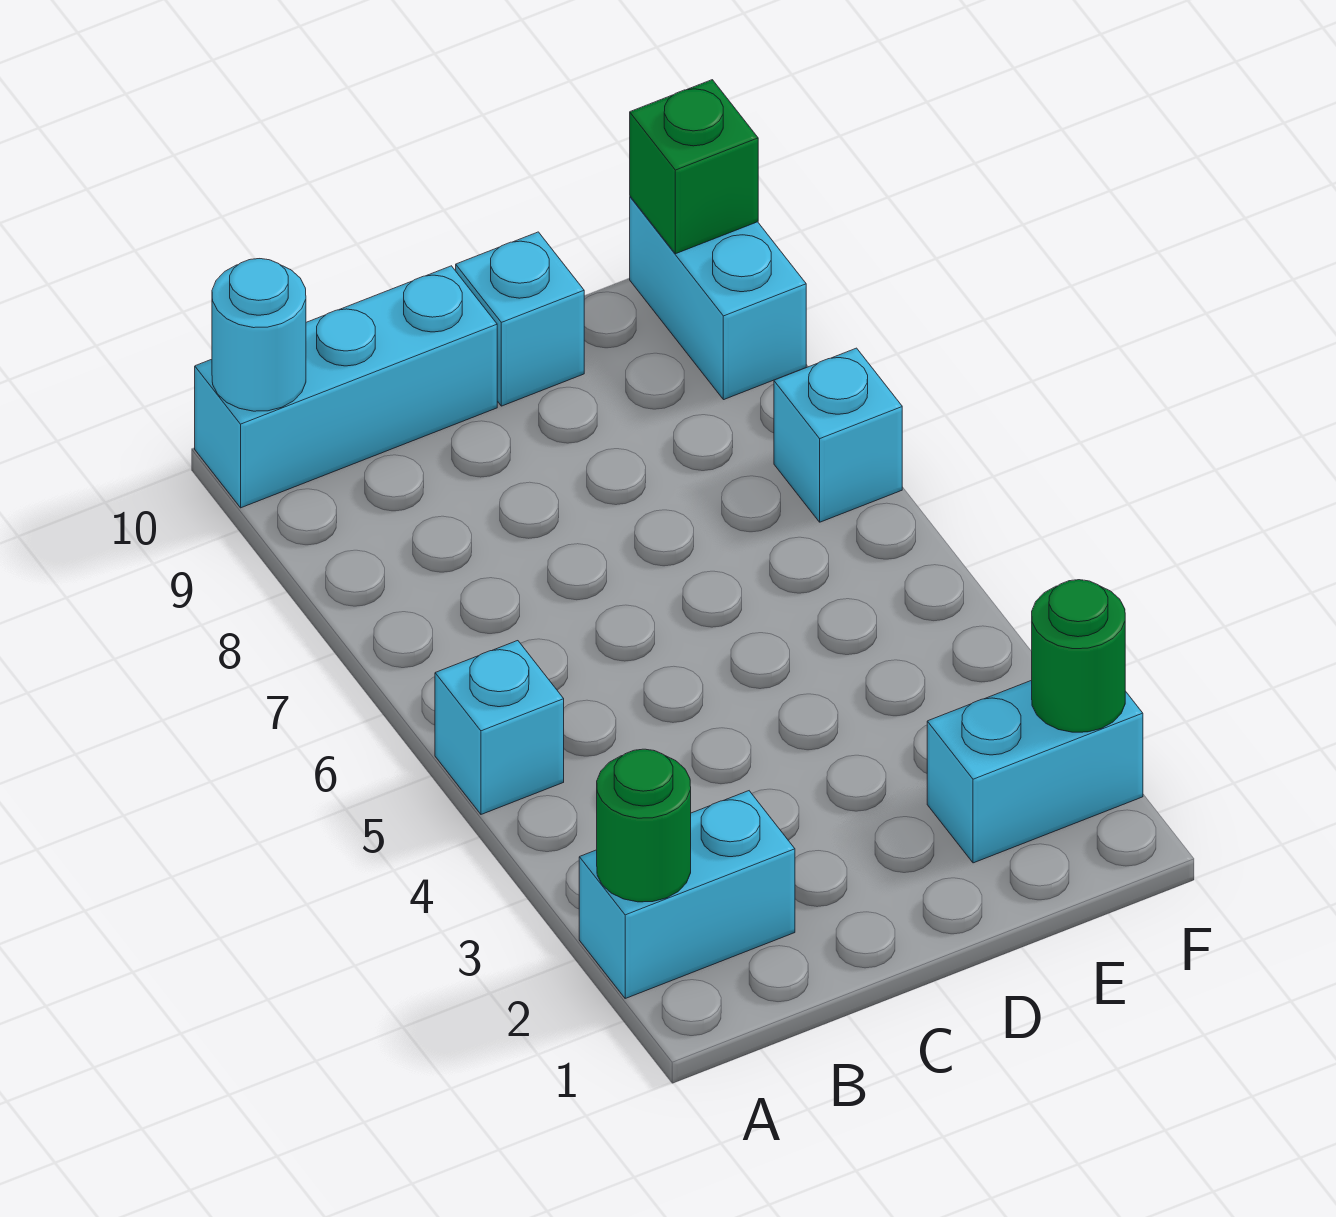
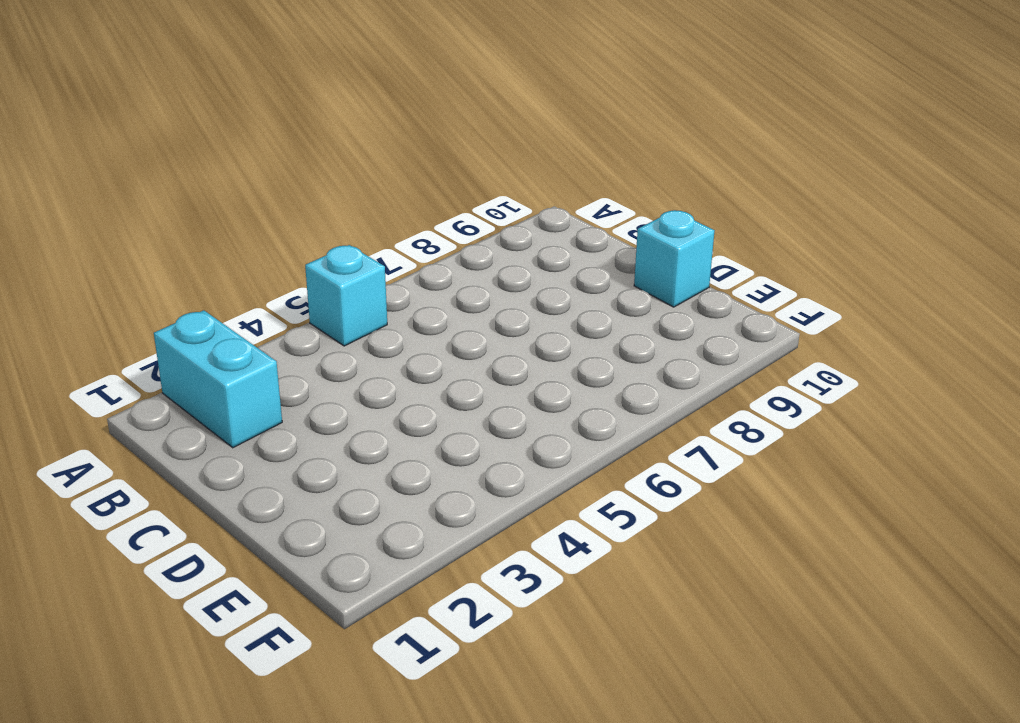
none -> cyan 1x3 brick [195,266,497,508]
none -> cyan 1x2 brick [927,680,1143,863]

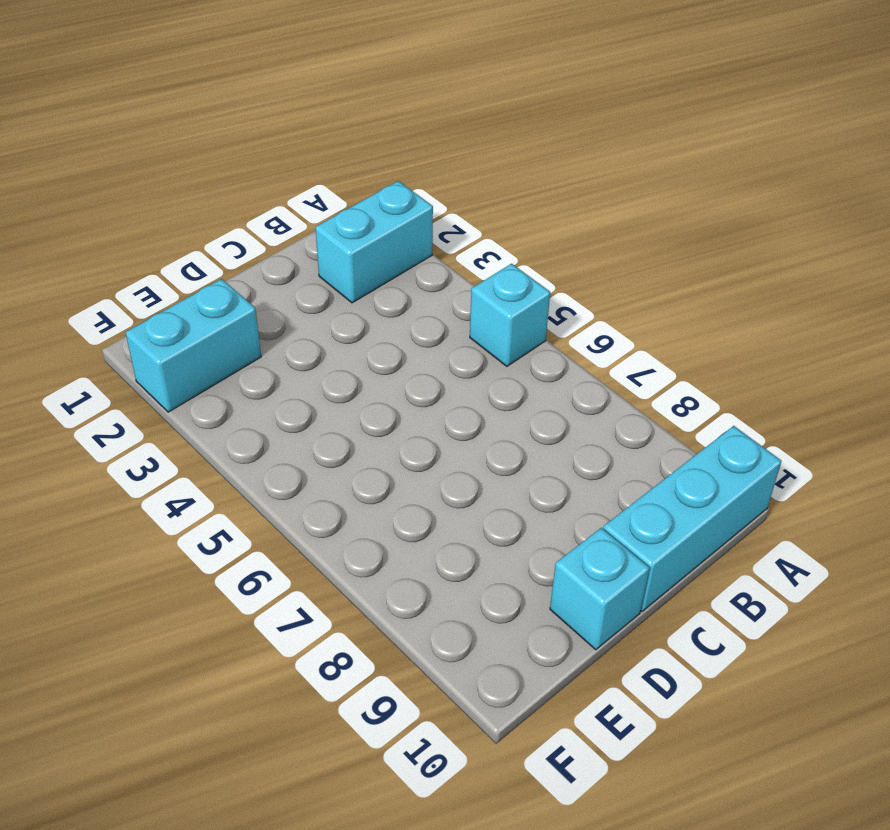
none -> cyan 1x1 brick [774,348,902,522]
none -> cyan 1x2 brick [630,197,806,400]

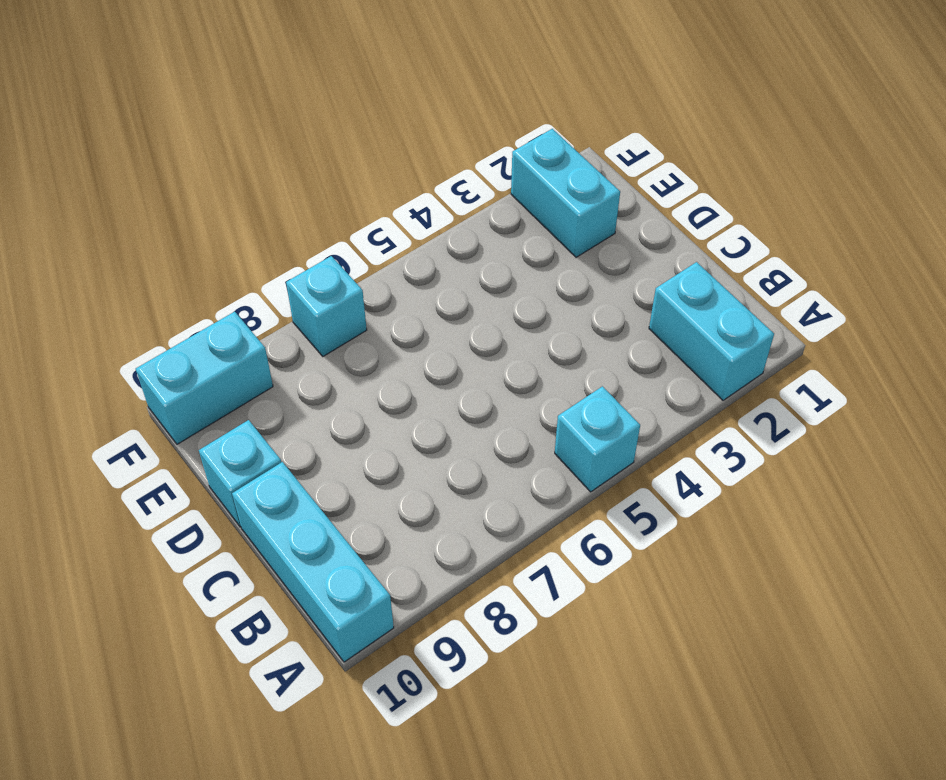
none -> green 1x1 round brick [597,749,691,902]
none -> cyan 1x1 round brick [212,259,306,411]

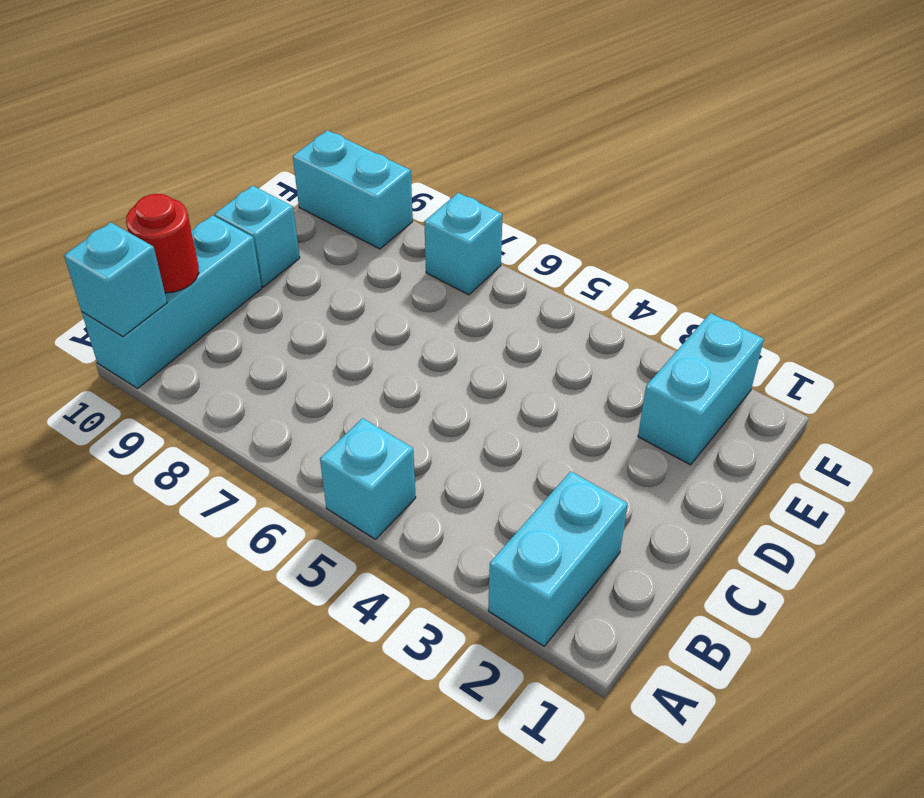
cyan 1x1 brick [64,222,167,337] -> cyan 1x1 round brick [212,259,306,411]
red 1x1 round brick [126,194,199,293] -> none
none -> green 1x1 round brick [597,749,691,902]
none -> green 1x1 round brick [1032,580,1125,732]

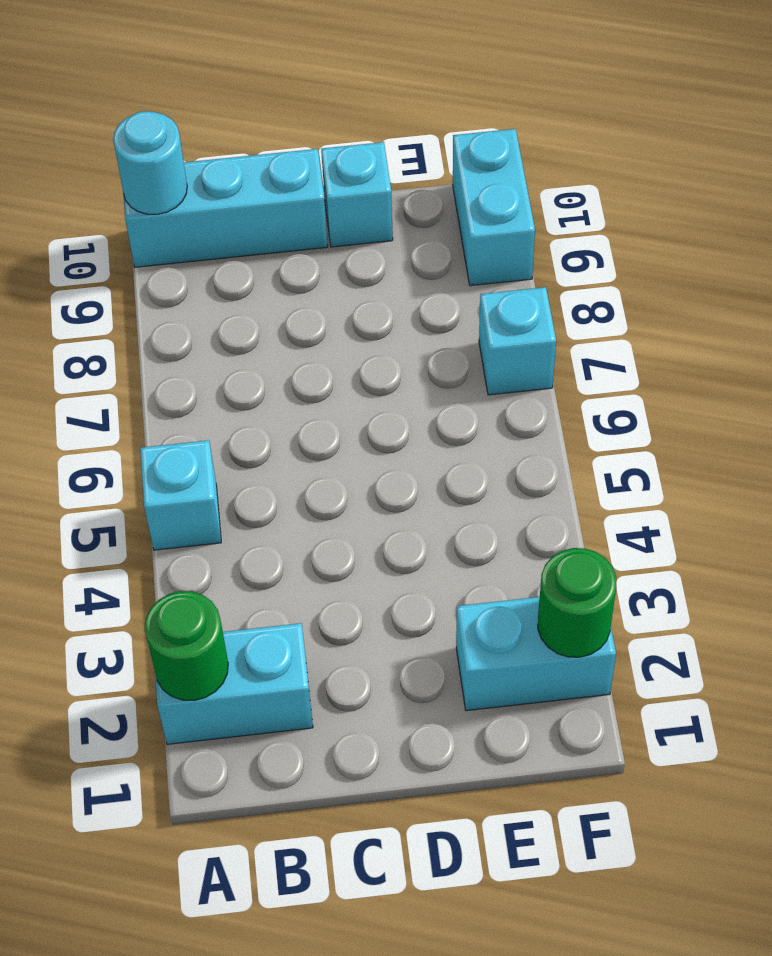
none -> green 1x1 brick [630,80,758,254]

